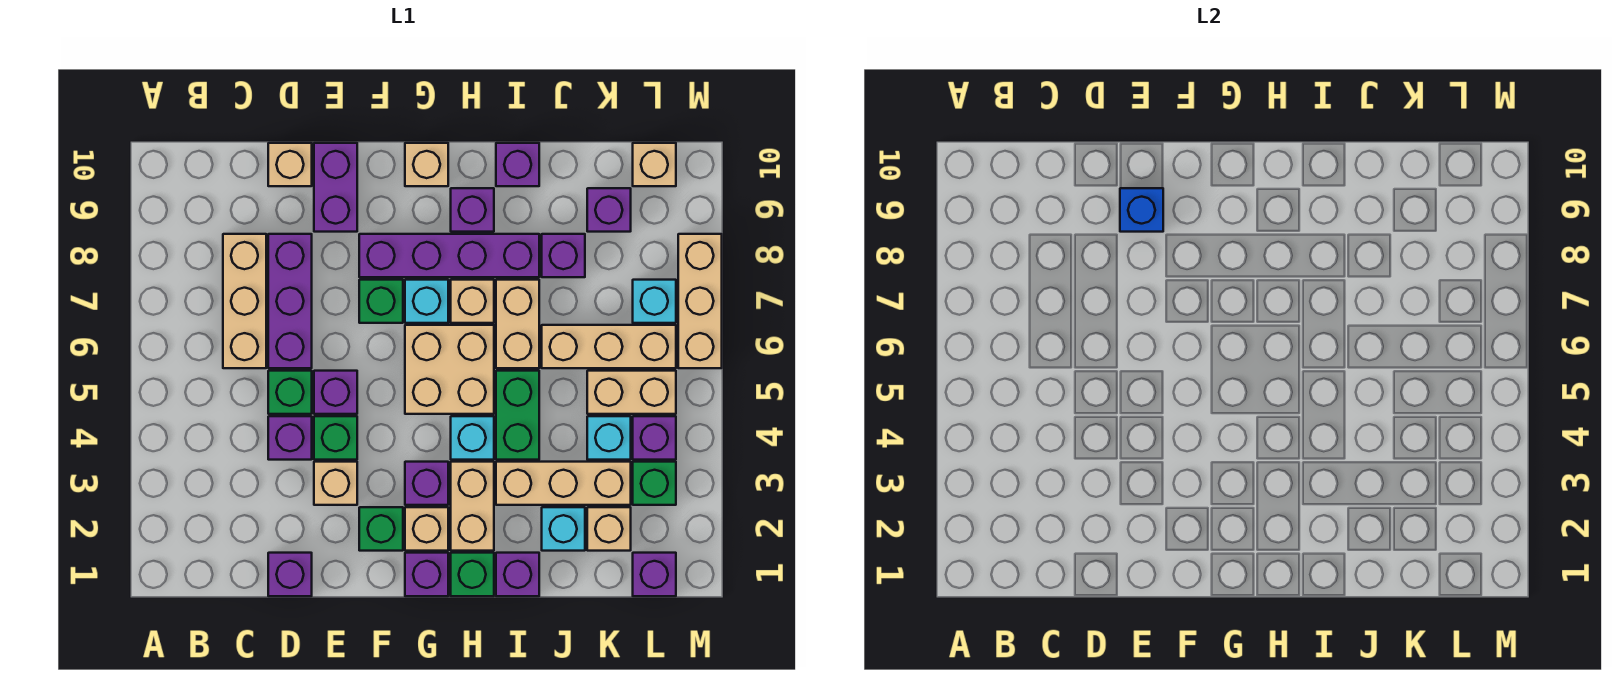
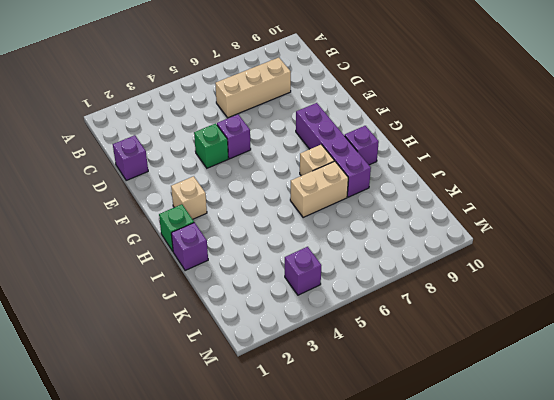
none -> purple 1x1 brick [268,416,312,460]
none -> green 1x1 brick [268,371,312,414]
none -> purple 1x3 brick [268,234,312,368]
none -> tan 1x1 brick [268,143,312,186]

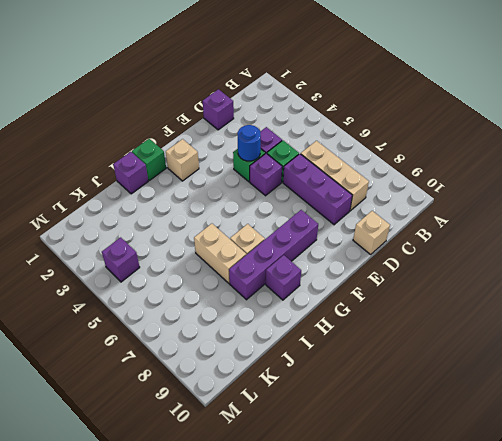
blue 1x1 round brick [238,125,261,161] -> none
none -> tan 1x1 brick [314,462,357,505]
none -> purple 1x2 brick [314,143,357,232]
none -> green 1x1 brick [359,507,403,551]
none -> green 1x1 brick [359,280,403,323]

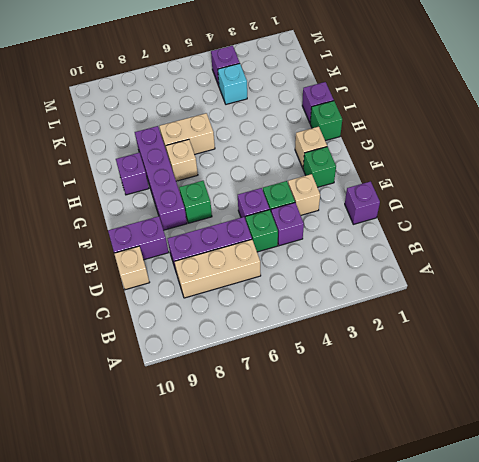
none -> purple 1x1 brick [405,553,448,596]
none -> purple 1x1 brick [405,462,448,505]
none -> tan 2x2 brick [405,325,494,414]
none -> cyan 1x1 brick [405,280,448,323]

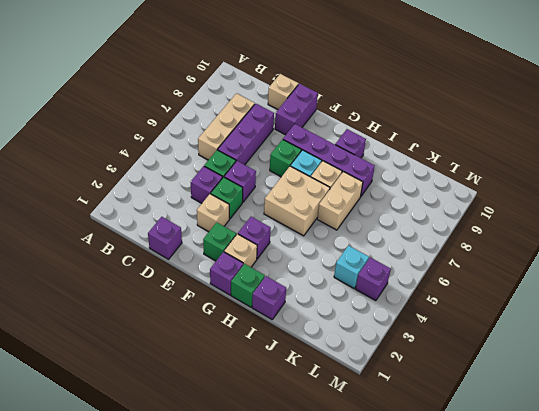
none -> tan 1x1 brick [405,143,448,186]
none -> tan 1x2 brick [451,462,494,551]
none -> cyan 1x1 brick [451,416,494,460]
none -> tan 1x3 brick [496,462,631,505]

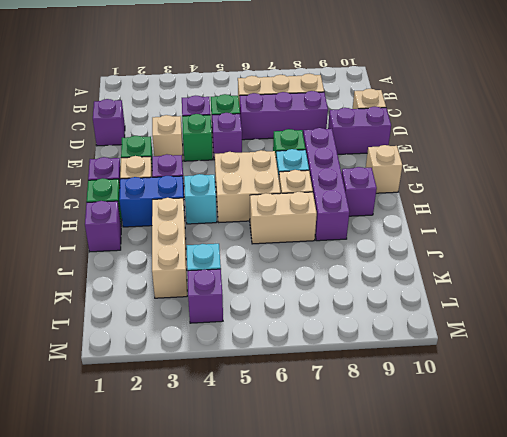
blue 1x2 brick [119,176,185,227] -> tan 1x2 brick [451,462,494,551]
none -> green 1x2 brick [496,371,539,460]
none -> purple 1x1 brick [496,143,539,186]
none -> cyan 1x1 brick [542,507,585,551]
none -> tan 1x3 brick [542,325,676,368]

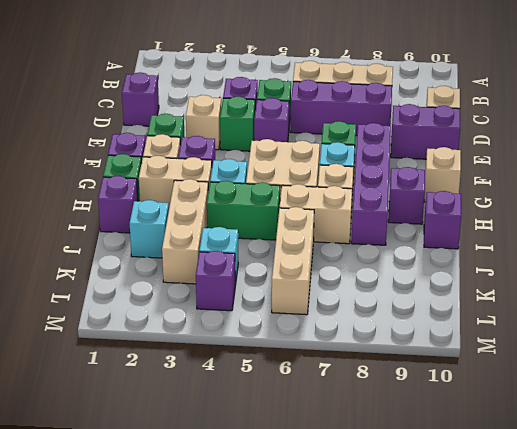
none -> purple 1x1 brick [542,234,585,277]
none -> tan 1x1 brick [587,507,631,551]
none -> tan 1x2 brick [587,371,676,414]
none -> purple 1x1 brick [587,188,631,232]

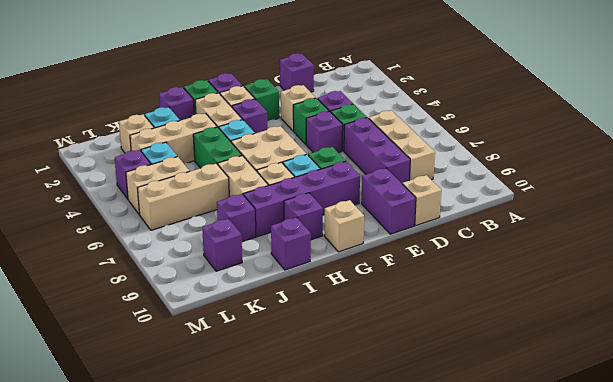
none -> purple 1x1 brick [633,553,676,596]
none -> green 1x1 brick [633,462,676,505]
none -> cyan 1x1 brick [633,280,676,323]
none -> tan 1x1 brick [633,143,676,186]

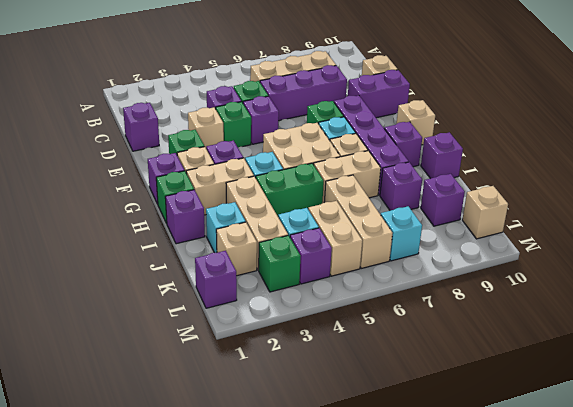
none -> tan 1x3 brick [678,234,722,368]
none -> blue 1x1 brick [1120,188,1163,232]

